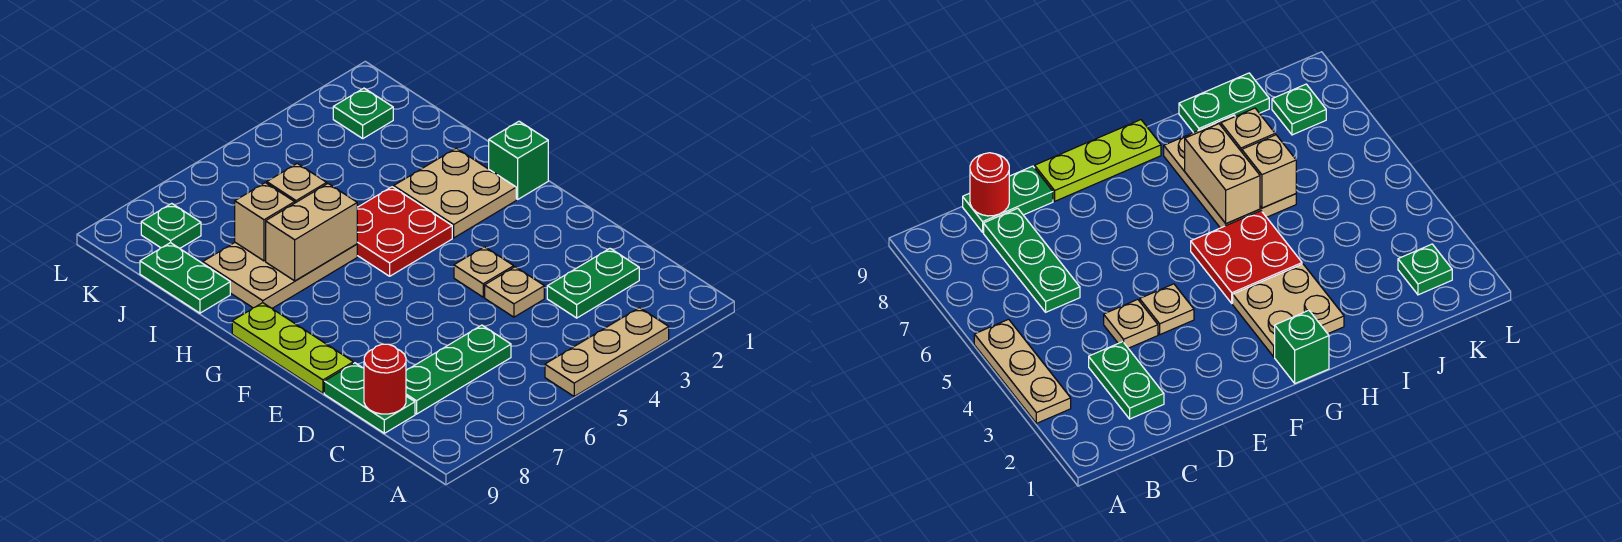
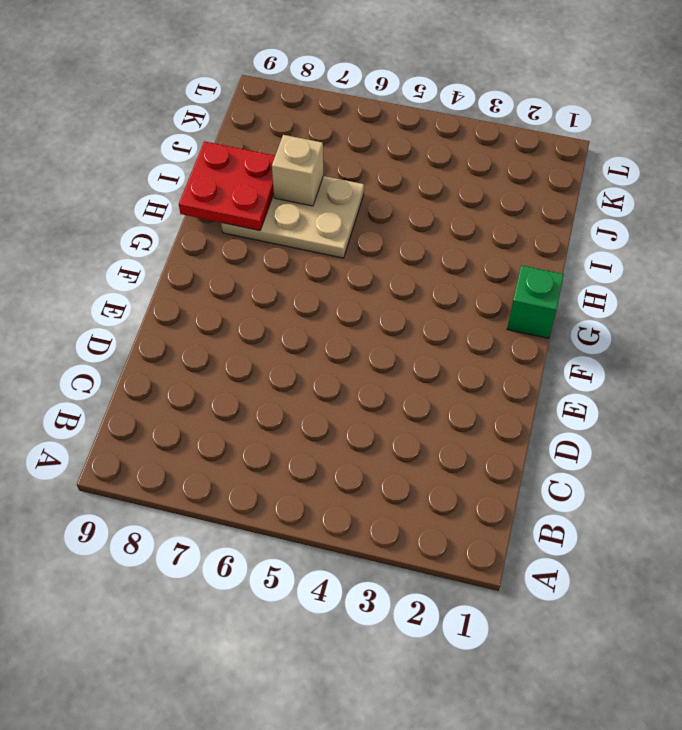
red 2x2 plate [179,141,275,231] -> red 2x2 plate moved to [357,187,452,276]
none -> tan 1x3 plate [545,308,669,396]
none -> green 1x2 plate [547,249,639,318]
none -> green 1x3 plate [406,325,511,414]

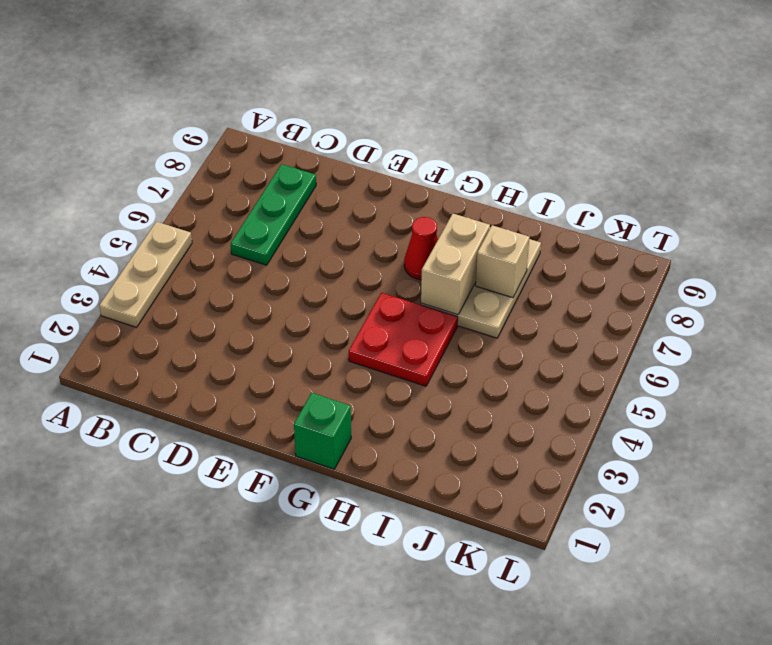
red 1x1 cone [404,217,438,280] -> none
none -> green 1x2 plate [547,249,639,318]
none -> green 1x2 plate [324,363,415,433]
none -> tan 1x1 plate [485,267,544,317]

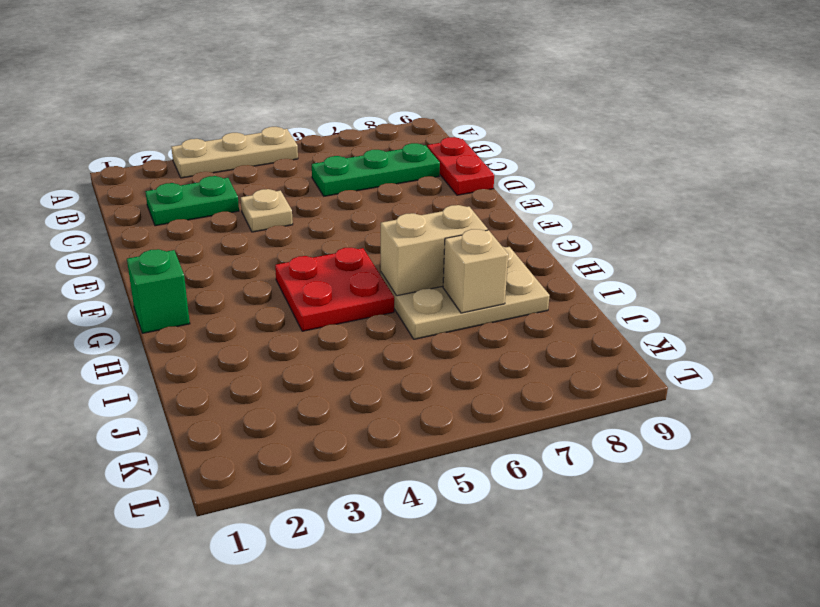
red 1x2 plate [427,137,494,195] -> green 1x2 plate [324,363,415,433]
none -> tan 1x1 plate [454,247,514,297]
none -> lime 1x3 plate [232,303,353,393]
none -> tan 2x2 plate [394,148,516,238]

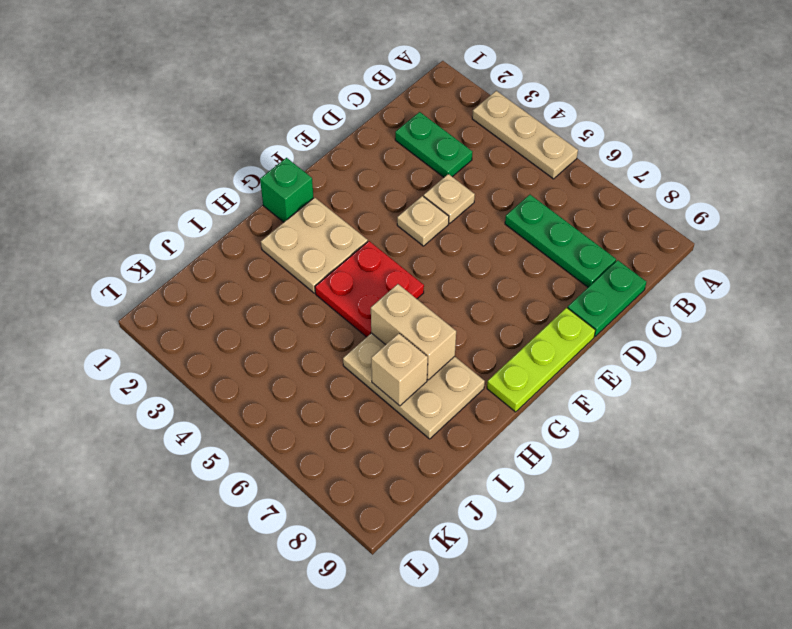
none -> green 1x2 plate [140,243,230,313]
none -> green 1x1 plate [333,88,393,138]
none -> green 1x1 plate [141,203,201,248]

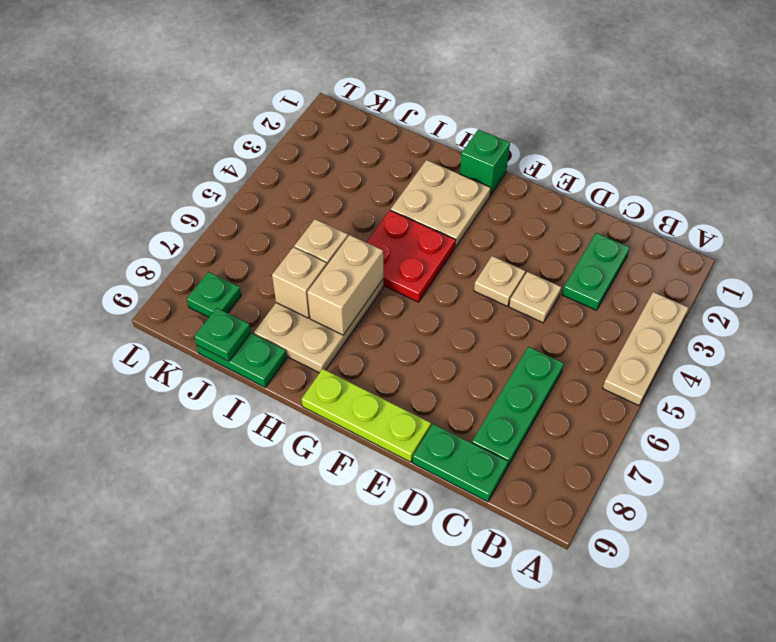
green 1x1 plate [194,308,251,361] -> green 1x1 plate moved to [333,88,393,138]
none -> red 1x1 round brick [364,344,406,414]

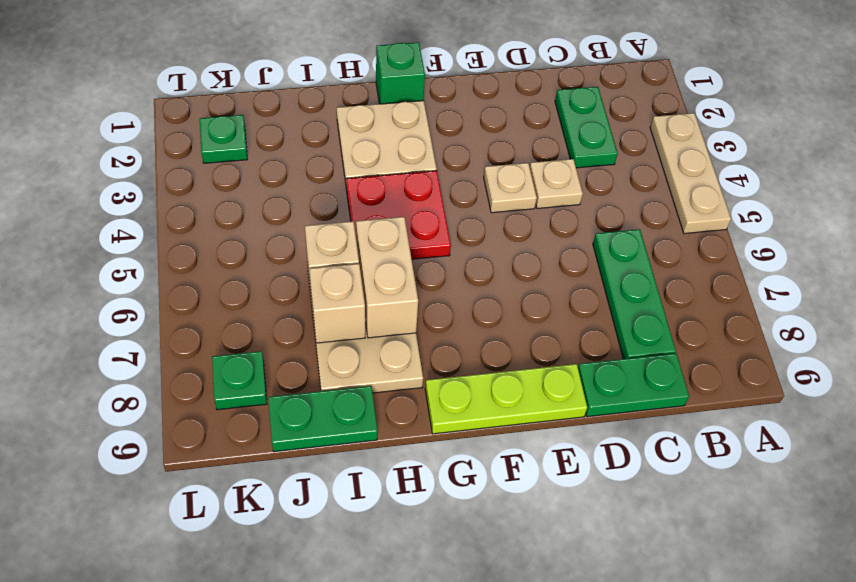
none -> red 1x1 round brick [364,344,406,414]

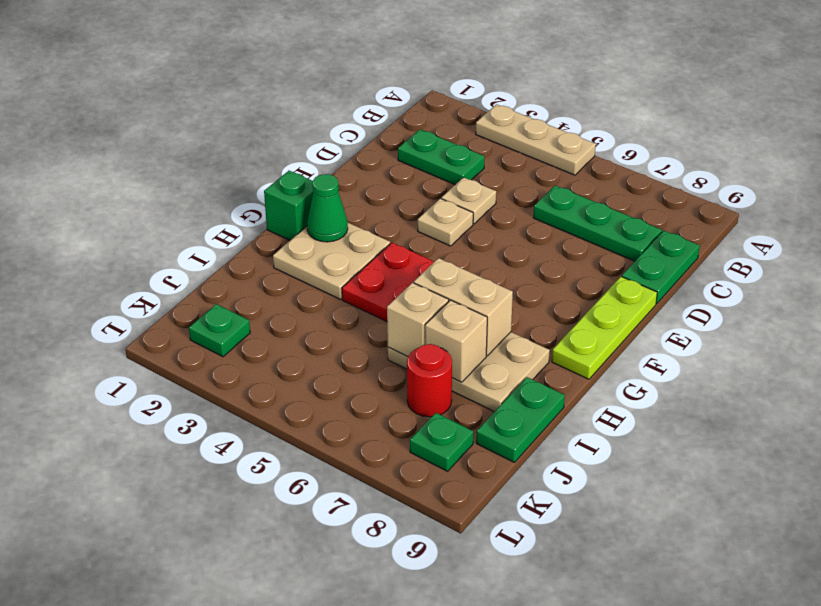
green 1x1 cone [307,174,348,242] -> none
red 1x1 round brick [407,344,452,417] -> red 1x1 round brick moved to [364,344,406,414]

